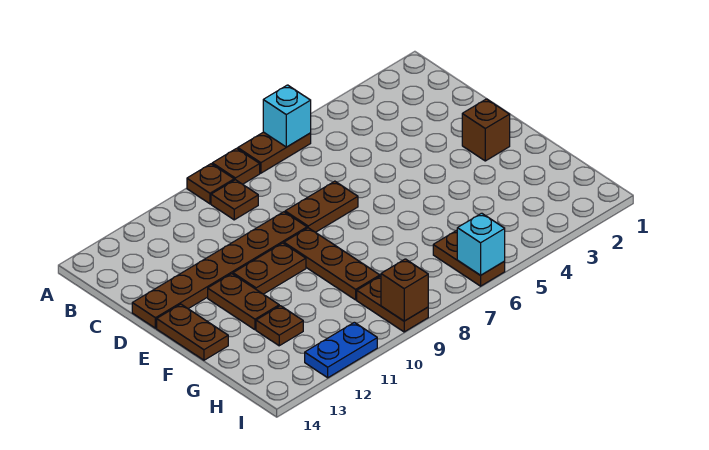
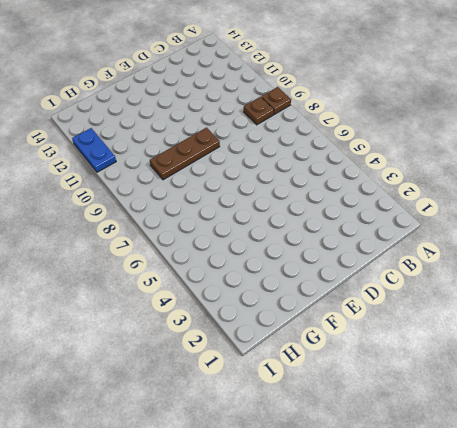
none -> brown 1x2 plate [238,132,311,173]
none -> brown 1x1 plate [212,148,260,184]
none -> brown 1x2 plate [285,181,358,232]

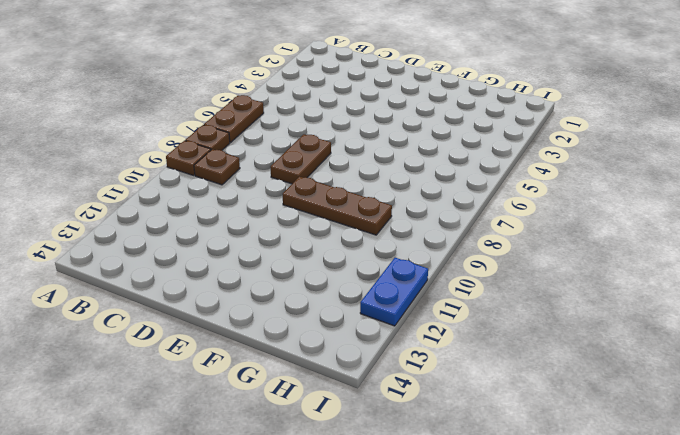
none -> brown 1x6 plate [132,212,307,328]
none -> brown 1x1 brick [462,99,510,161]
none -> brown 1x2 plate [233,243,306,294]

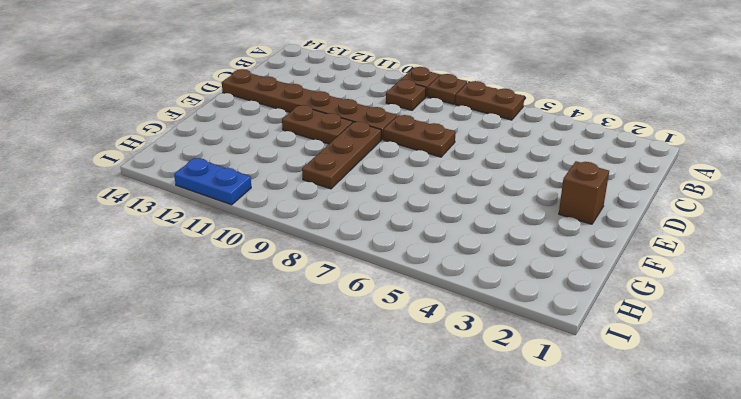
none -> brown 1x2 plate [208,274,279,330]
none -> brown 1x2 plate [157,304,228,360]
none -> brown 1x1 plate [256,306,303,346]

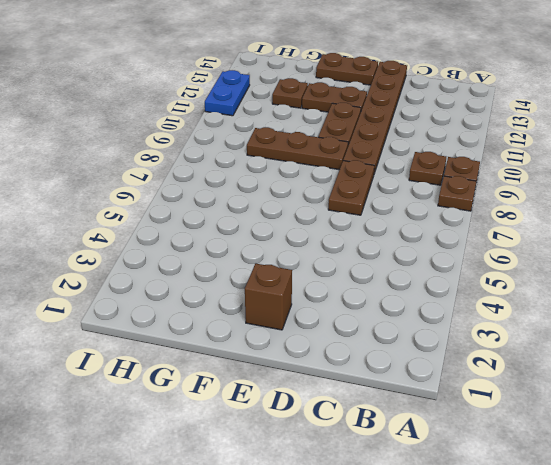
none -> brown 1x2 plate [238,132,311,173]
none -> brown 1x2 plate [433,230,505,286]
none -> brown 1x2 plate [357,276,428,332]

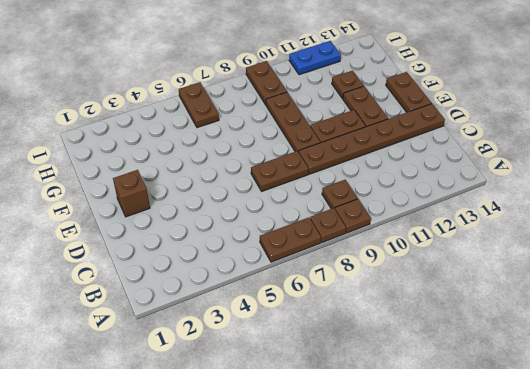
none -> cyan 1x1 brick [263,85,311,147]
none -> cyan 1x1 brick [457,213,505,275]
none -> brown 1x1 brick [381,259,428,321]

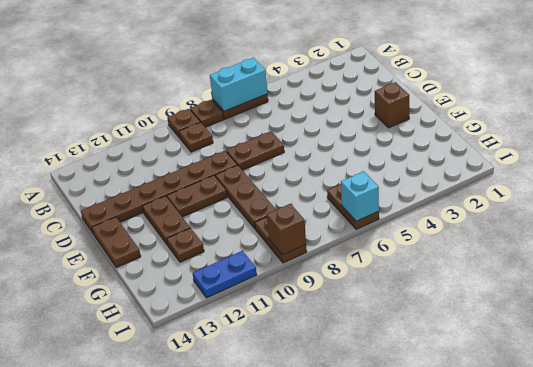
cyan 1x2 brick [210,58,267,111] -> cyan 1x1 brick [263,85,311,147]

